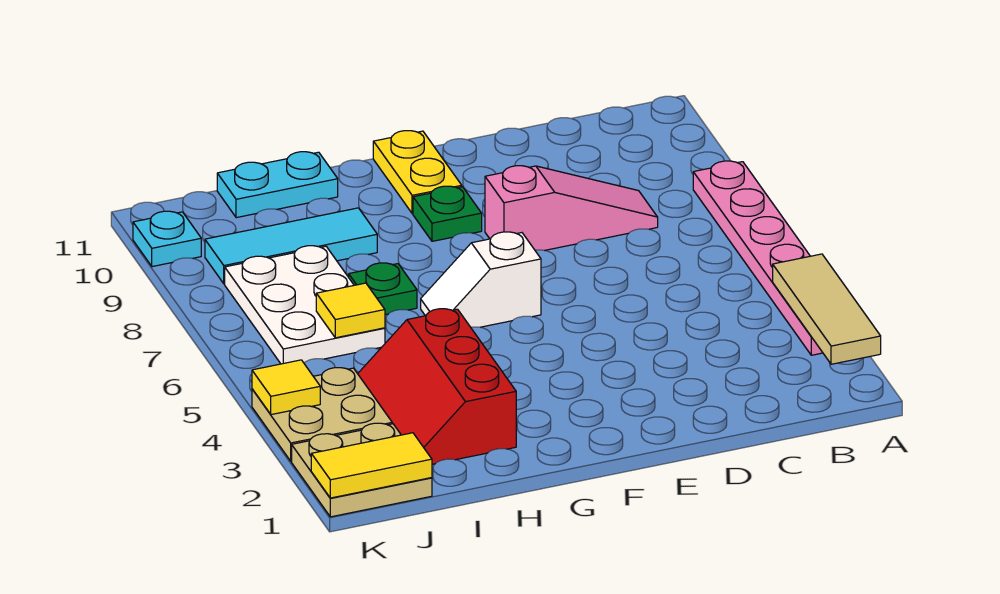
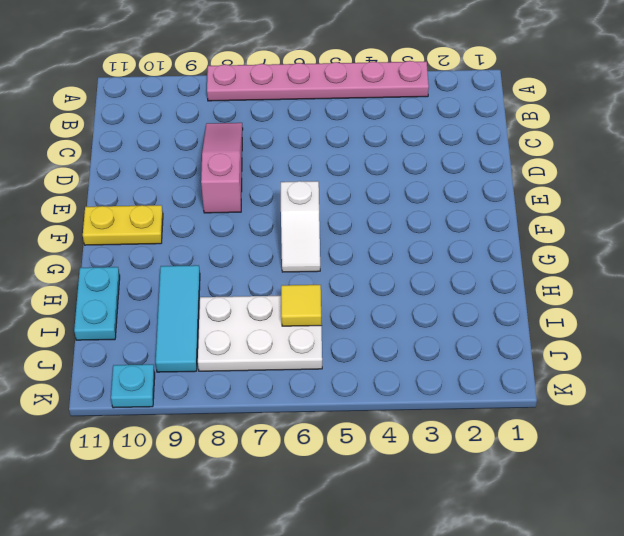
none -> green 1x1 plate [413,186,482,241]
none -> red 2x3 slope [358,309,516,464]
none -> green 1x1 plate [349,263,417,315]

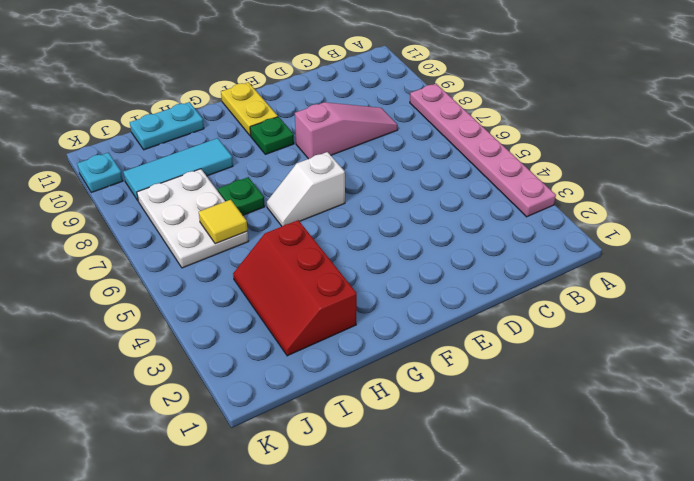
none -> tan 2x2 plate [292,423,432,517]
none -> tan 2x2 plate [252,368,392,461]
none -> tan 1x3 tile [773,254,881,364]

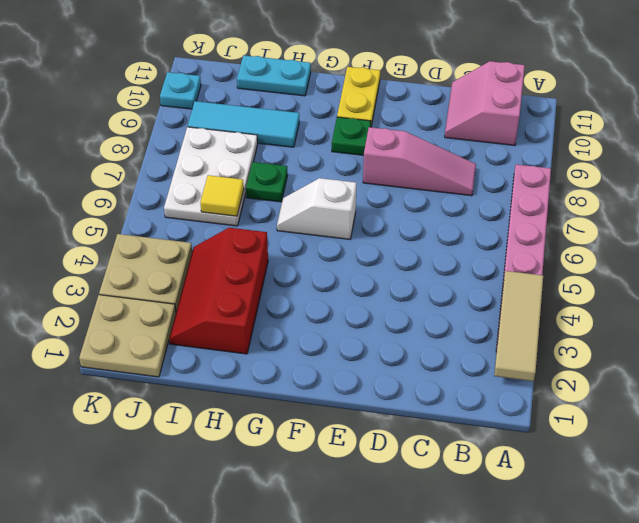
pink 2x2 slope [445,61,525,146] -> none
none -> yellow 1x2 tile [311,433,432,498]
none -> yellow 1x1 tile [252,360,320,415]

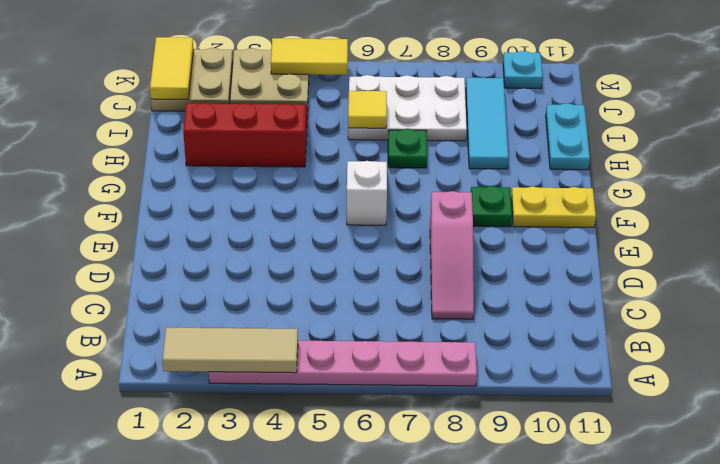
yellow 1x2 tile [271,38,348,75] -> yellow 1x1 tile [252,360,320,415]

